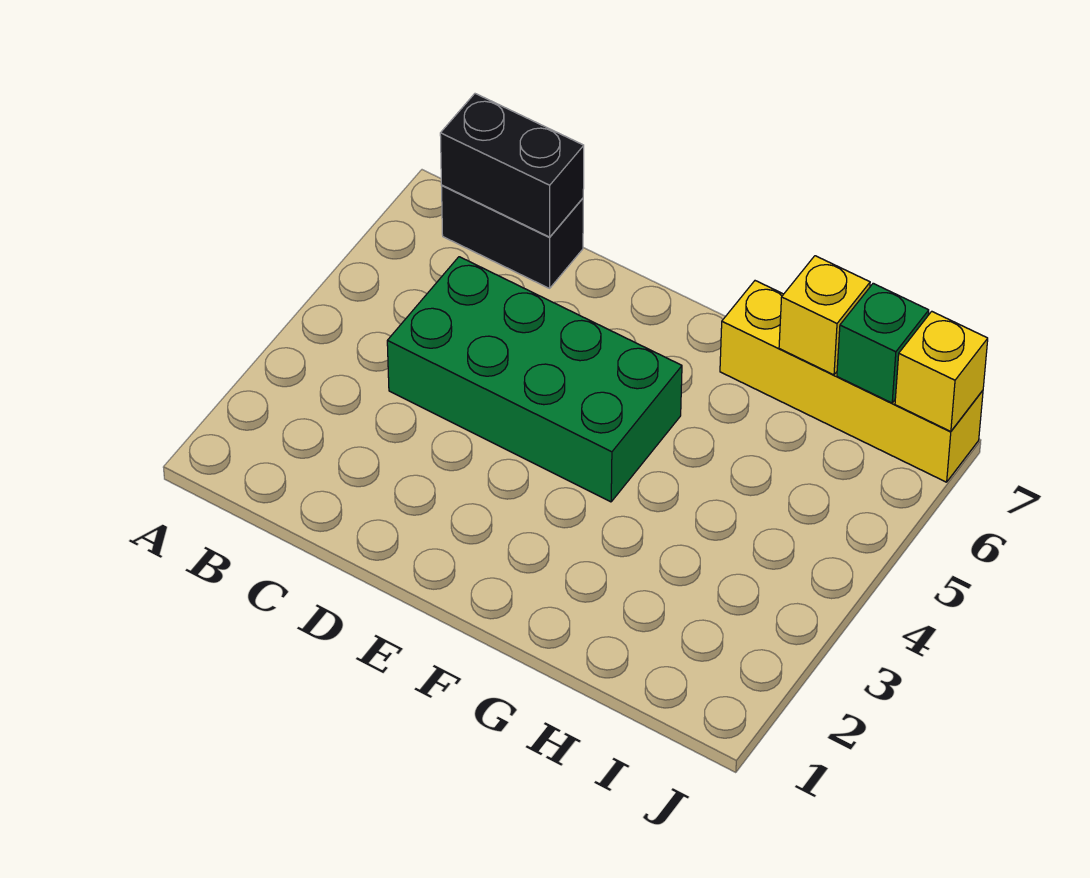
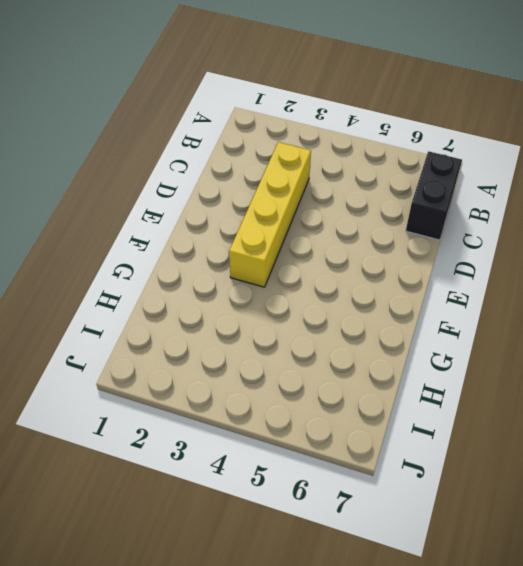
yellow 1x4 brick [229,142,311,287] -> yellow 1x4 brick moved to [720,281,983,482]
none -> green 2x4 brick [387,257,682,502]
none -> black 1x2 brick [440,94,584,237]

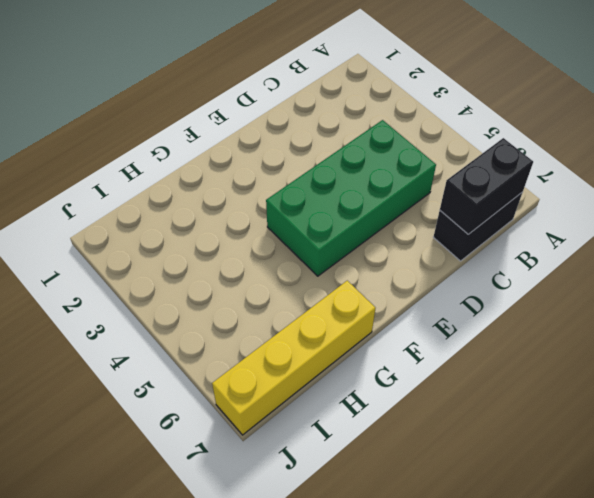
none -> yellow 1x1 brick [779,256,870,375]
none -> green 1x1 brick [837,283,929,403]

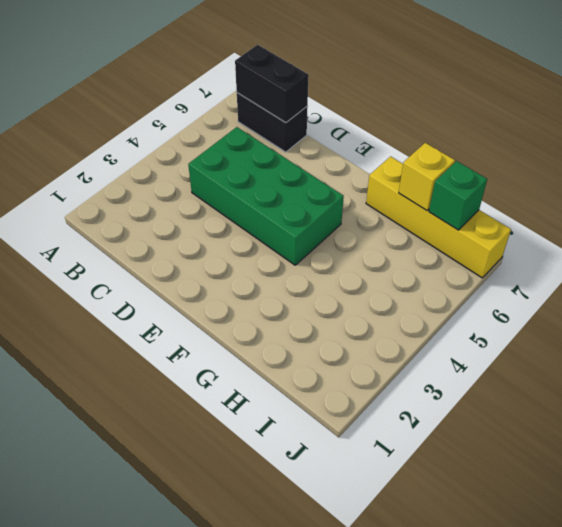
none -> yellow 1x1 brick [895,311,988,432]

